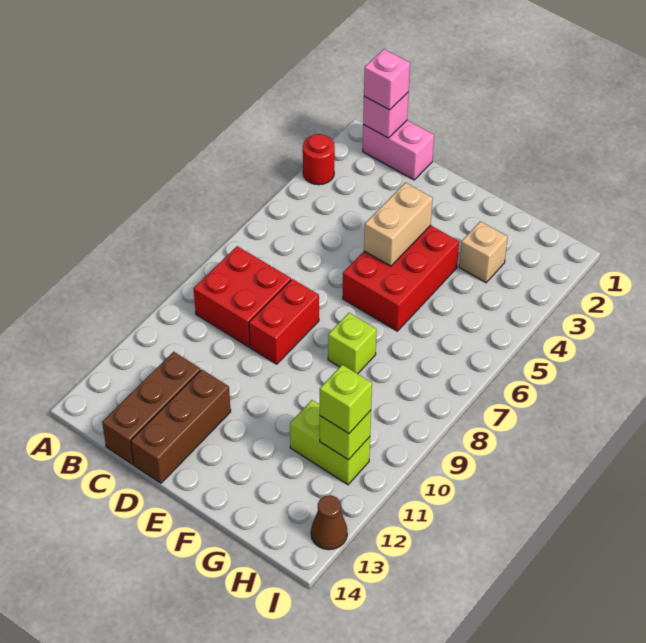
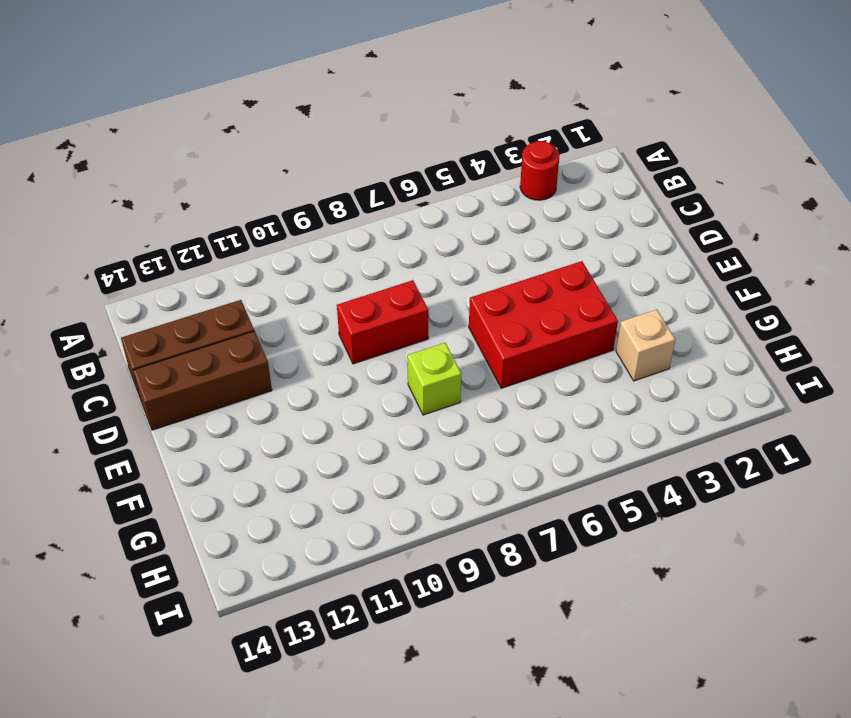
none -> pink 1x2 brick [363,120,434,180]
none -> red 2x2 brick [193,246,291,347]
none -> lime 1x2 brick [290,400,370,485]

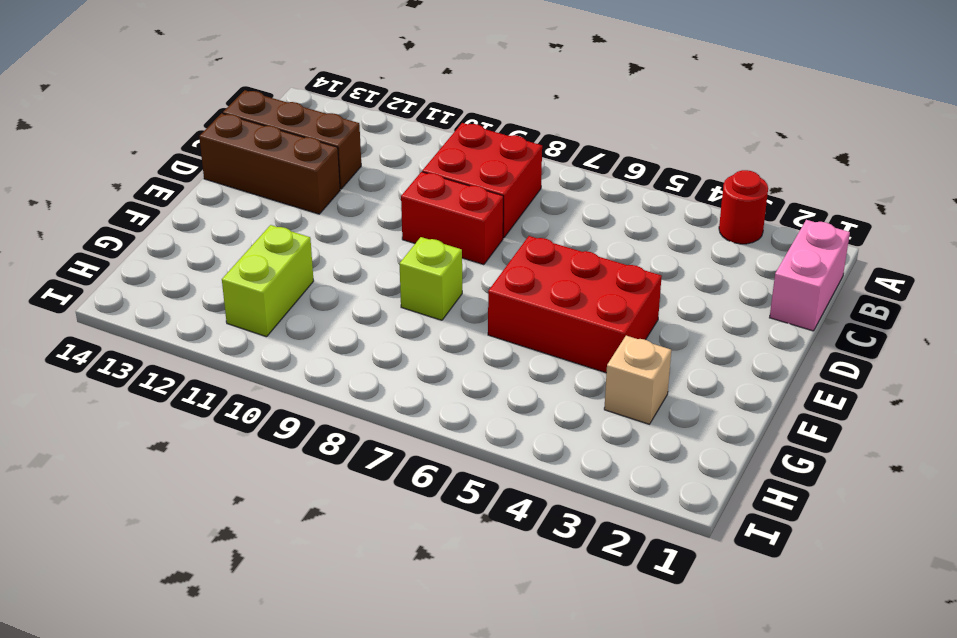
none -> brown 1x1 cone [311,495,347,550]
none -> pink 1x1 brick [363,92,409,138]
none -> tan 1x2 brick [364,183,433,266]

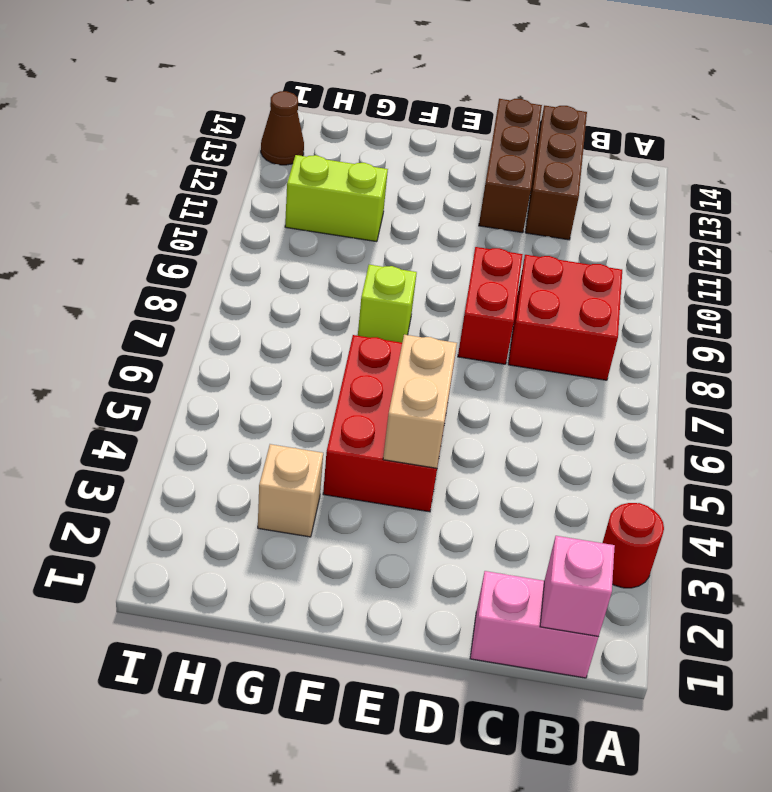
none -> lime 1x1 brick [320,410,371,460]
none -> pink 1x1 brick [364,49,410,110]
none -> lime 1x1 brick [319,365,372,433]

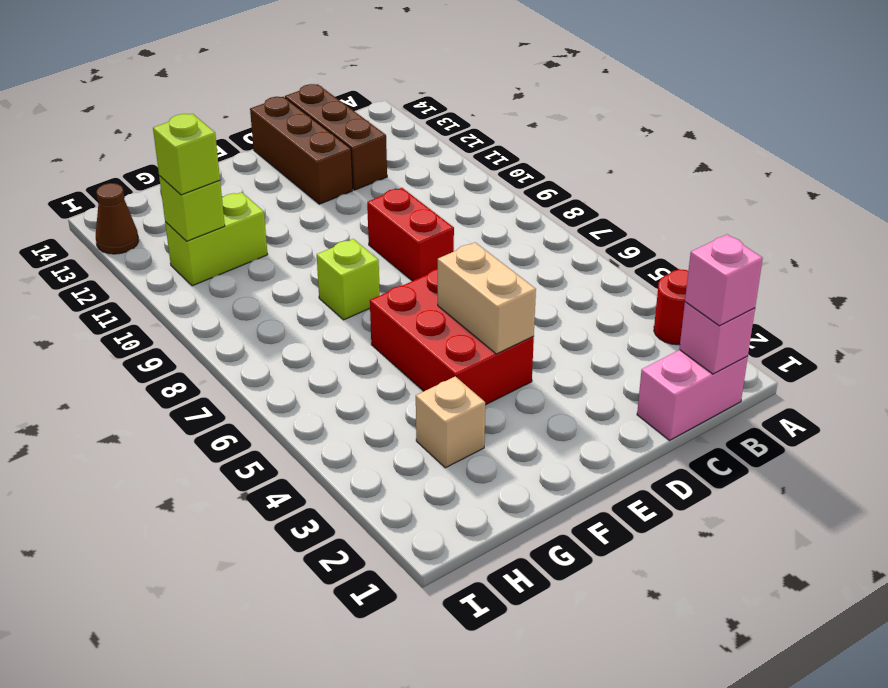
none -> red 2x2 brick [193,246,291,347]

